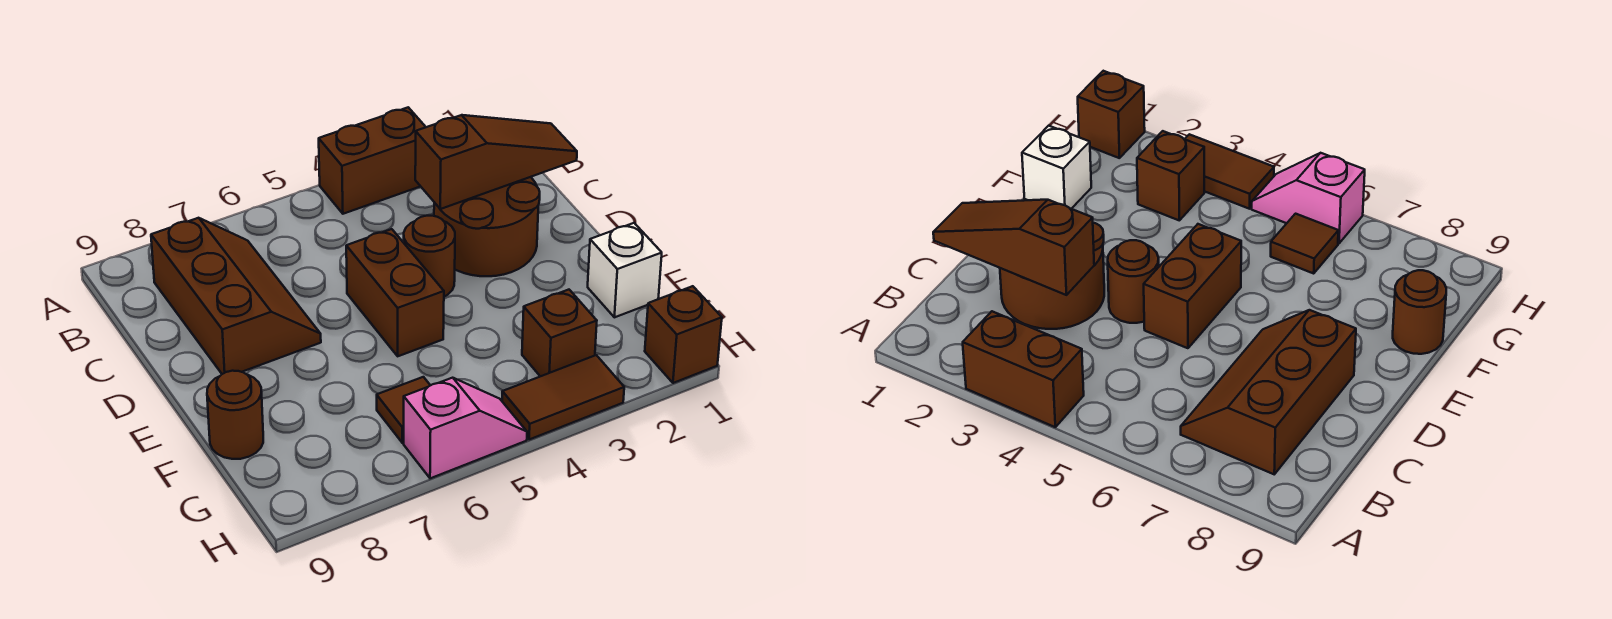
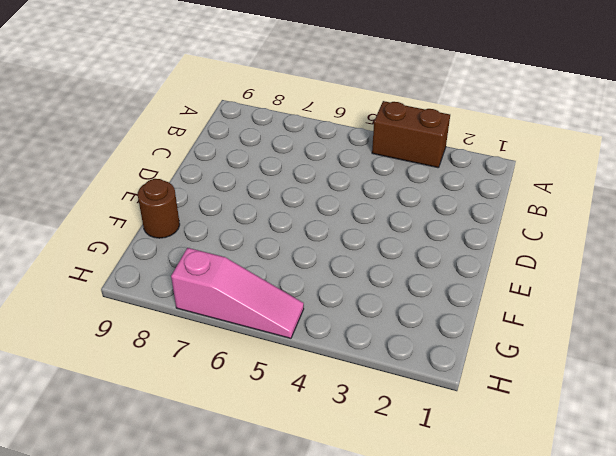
pink 1x3 slope [171,248,304,338] -> pink 1x2 slope [404,378,527,478]
none -> brown 2x3 slope [151,218,321,374]
none -> brown 2x2 round brick [434,177,540,276]
none -> brown 1x1 round brick [404,216,455,297]

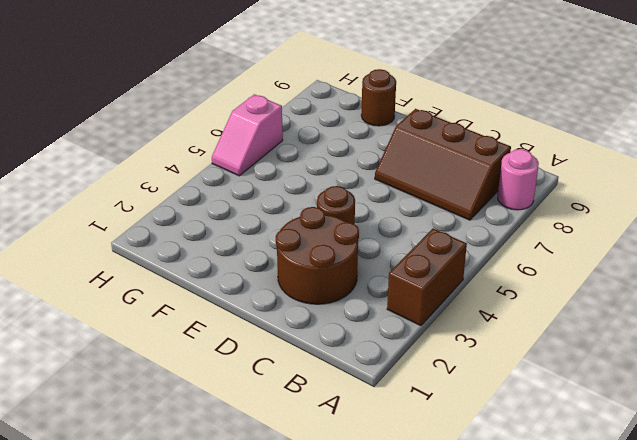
pink 1x1 round brick [498,149,539,210] -> none
none -> brown 1x2 brick [346,229,444,356]
none -> white 1x1 brick [588,223,662,317]
none -> brown 1x1 brick [522,290,597,376]

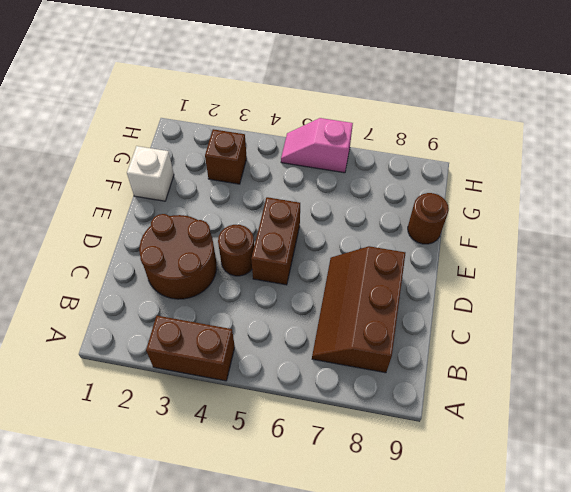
none -> brown 1x1 tile [377,377,430,443]
none -> brown 1x1 brick [645,286,722,383]
none -> brown 1x2 tile [502,355,624,440]

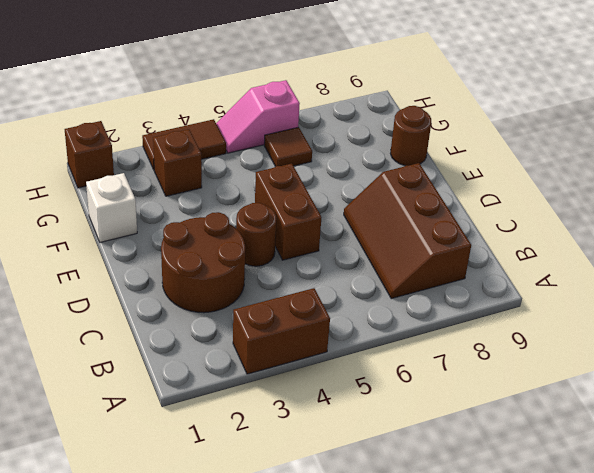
none -> brown 1x3 slope [415,115,577,209]

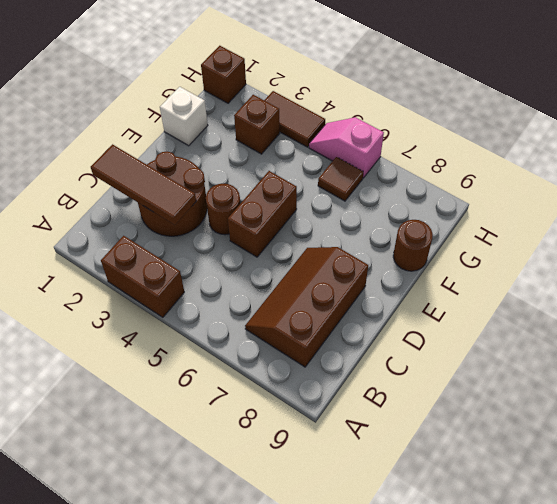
brown 1x3 tile [91,144,196,225] -> brown 1x3 slope [415,115,577,209]

